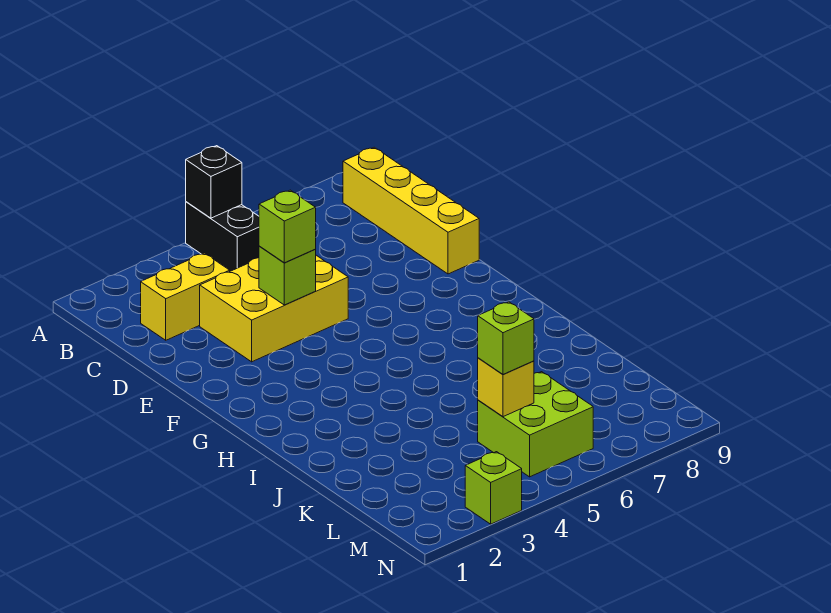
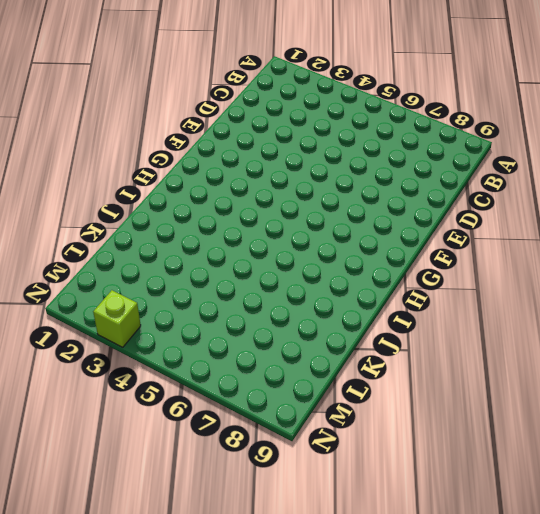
none -> black 1x2 brick [186,202,259,271]
none -> yellow 1x4 brick [343,147,479,274]

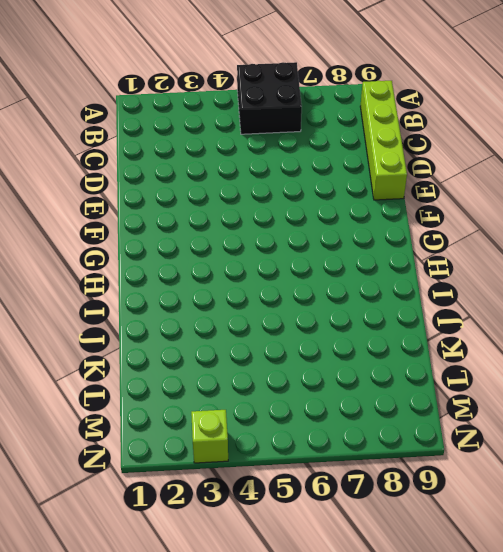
black 2x2 brick [237,62,302,134] -> black 1x2 brick [186,202,259,271]
lime 1x4 brick [360,81,407,200] -> yellow 1x4 brick [343,147,479,274]
none -> yellow 1x2 brick [141,253,230,340]
none -> yellow 2x3 brick [200,255,348,362]

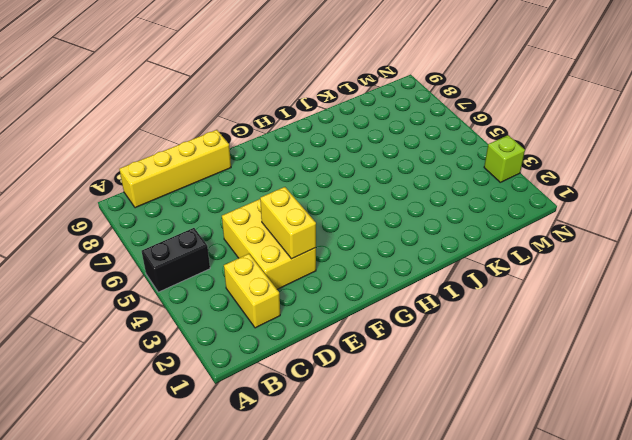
yellow 1x2 brick [260,187,316,259] -> lime 1x1 brick [259,246,316,305]
none -> lime 2x2 brick [478,372,593,477]
none -> black 1x1 brick [186,146,242,218]

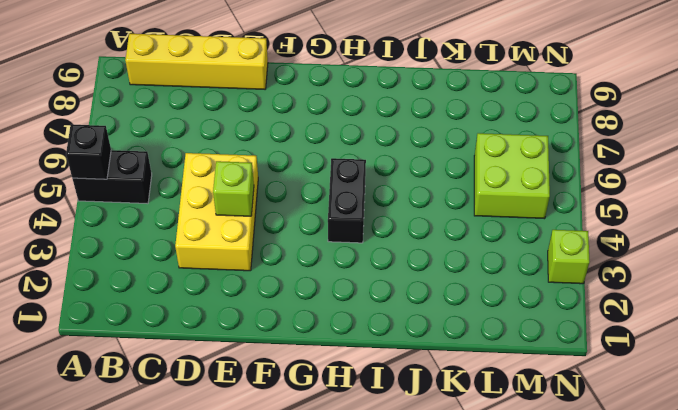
black 1x2 brick [328,158,366,243] -> none
none -> yellow 1x2 brick [141,253,230,340]
none -> yellow 1x1 brick [478,358,534,417]

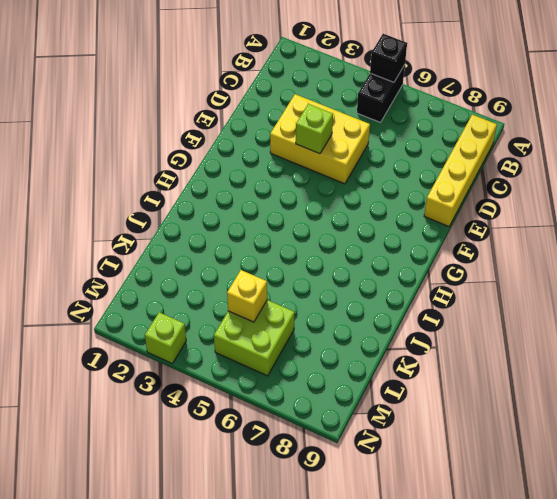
none -> yellow 1x2 brick [141,253,230,340]
none -> lime 1x1 brick [259,190,316,263]

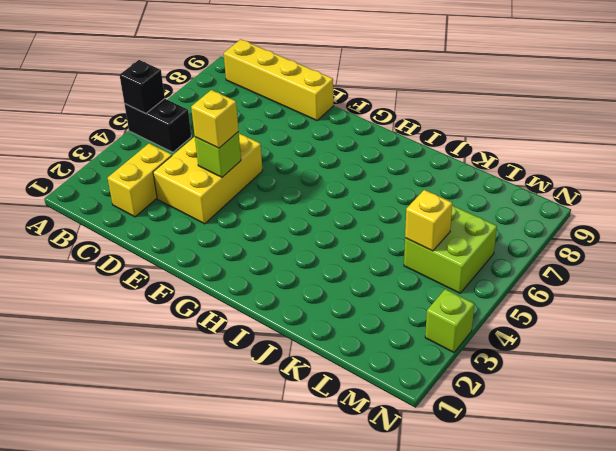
yellow 1x1 brick [191,90,239,148] -> lime 1x1 brick [259,190,316,263]
none -> lime 1x1 brick [478,302,534,375]

